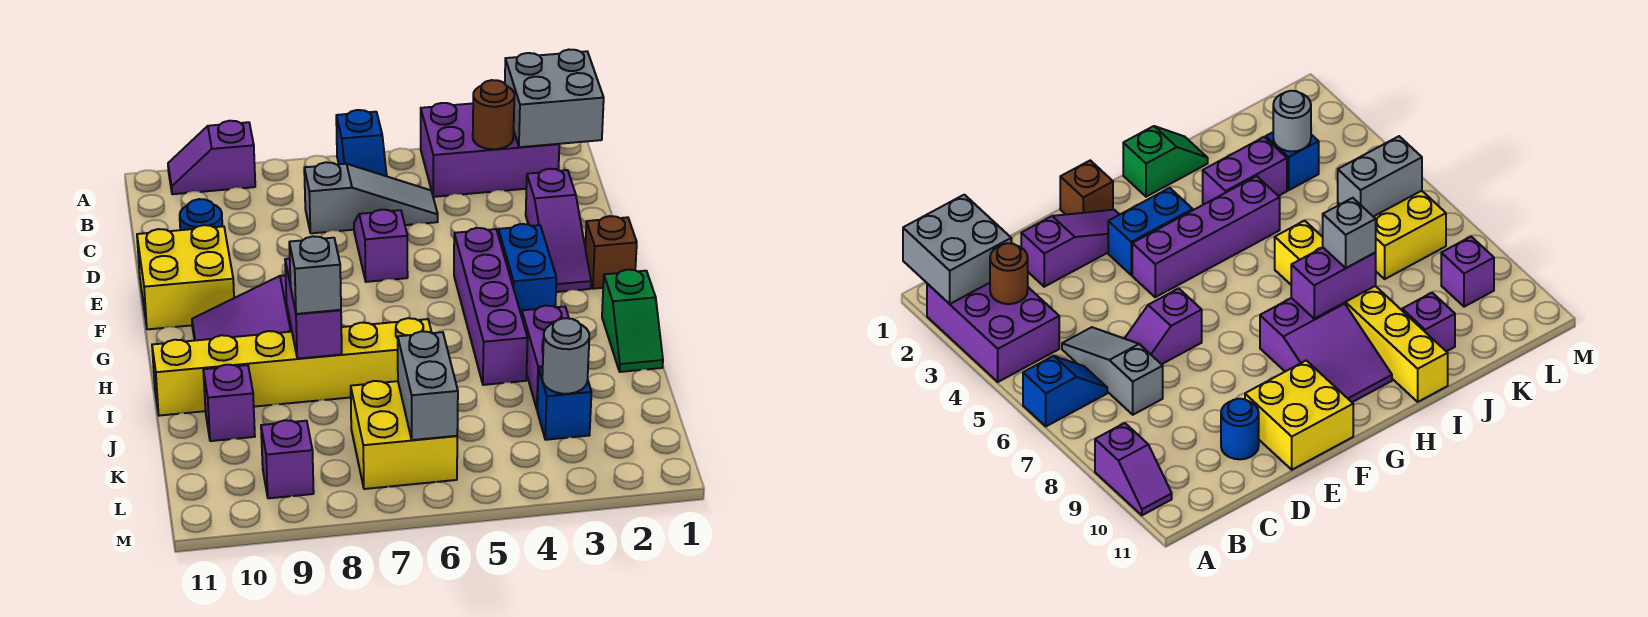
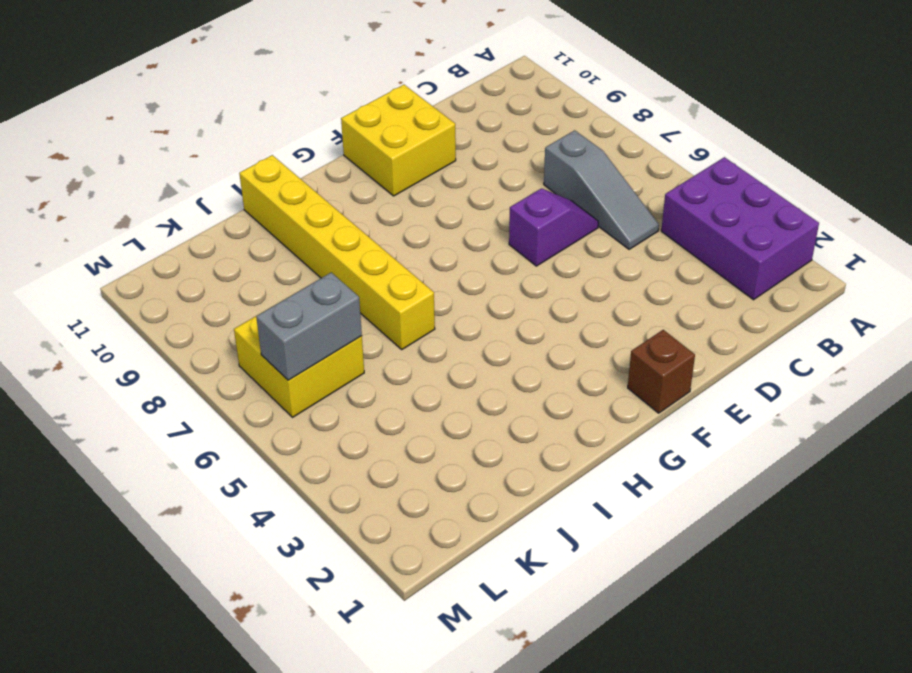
none -> blue 1x2 slope [336,110,387,176]
none -> purple 1x2 slope [168,121,255,194]
none -> purple 1x3 slope [526,169,591,292]

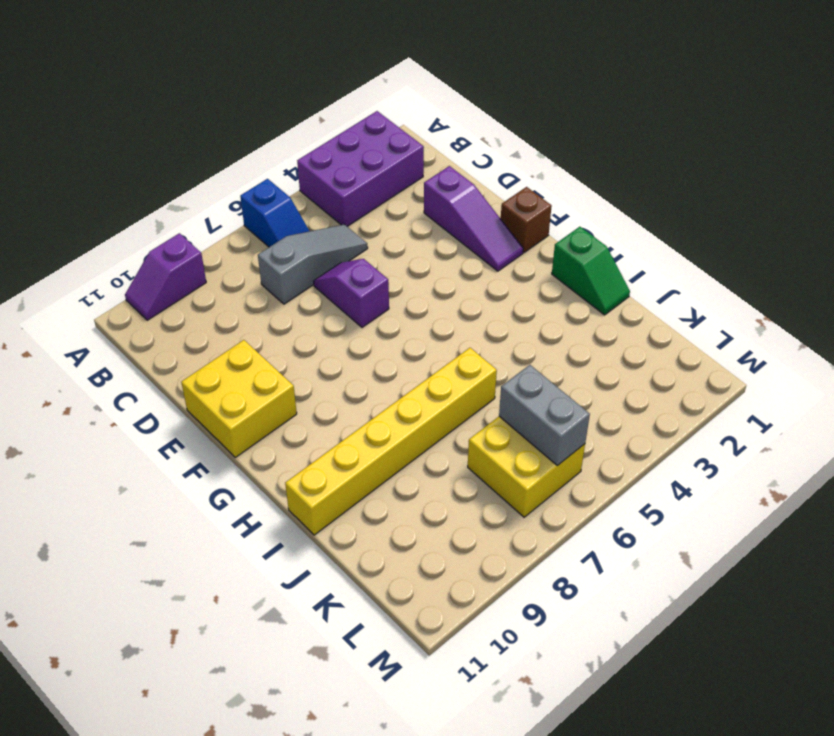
none -> blue 1x1 round brick [180,199,222,230]
none -> blue 1x2 brick [498,224,556,316]
none -> purple 1x4 brick [454,228,528,385]

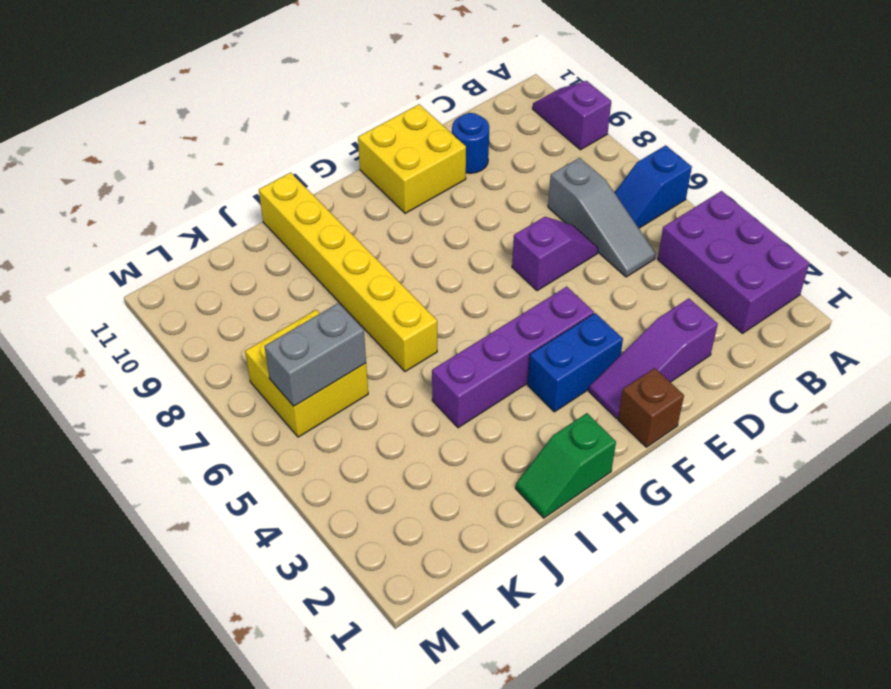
none -> purple 2x3 slope [192,275,292,341]
none -> purple 1x2 brick [522,306,569,409]
none -> purple 1x1 brick [203,365,255,441]

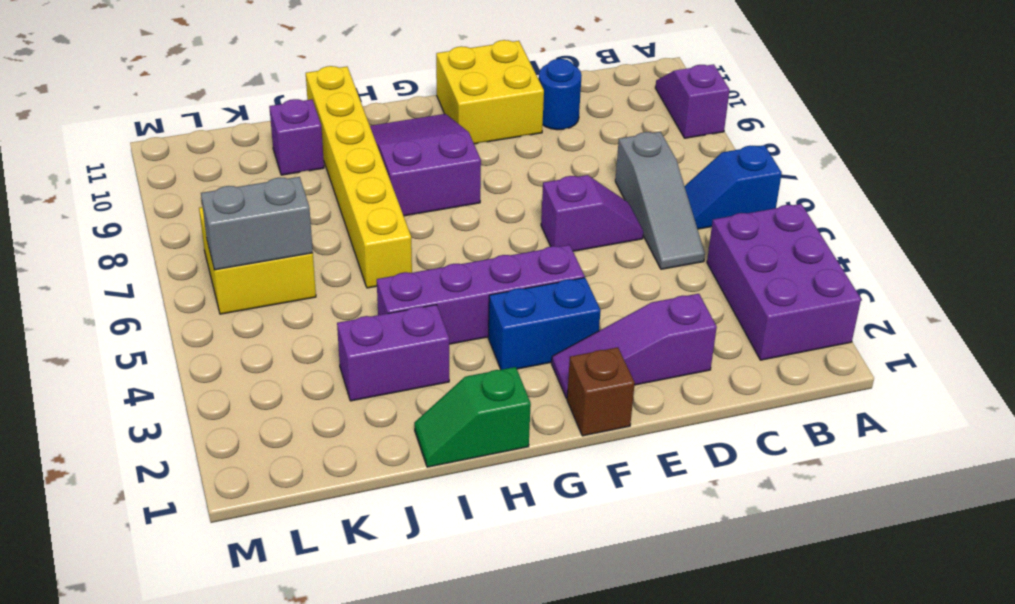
none -> blue 1x1 brick [537,368,591,440]
none -> purple 1x1 brick [261,420,314,498]
none -> grey 2x2 brick [505,50,604,147]

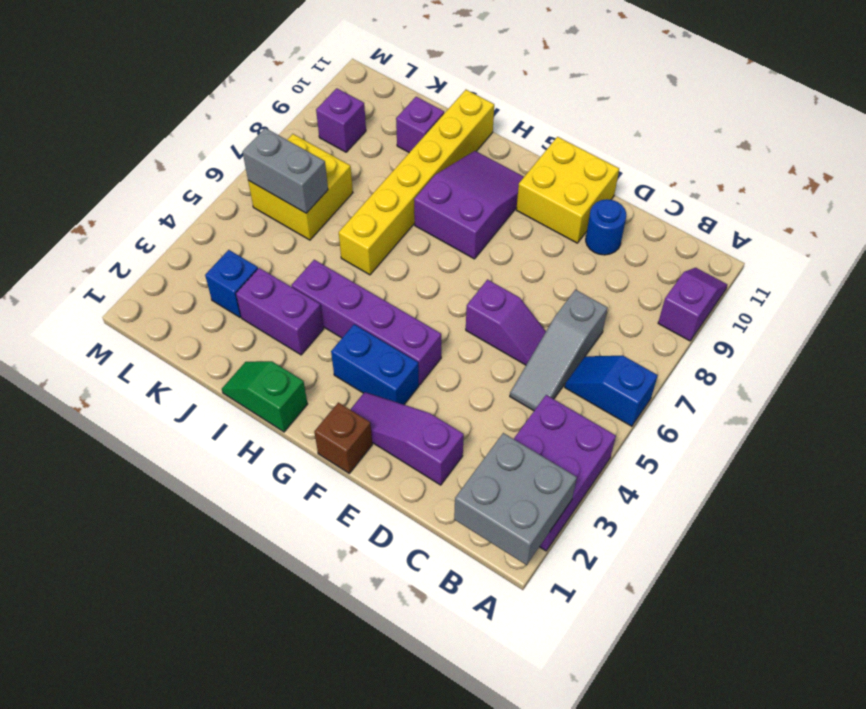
none -> brown 1x1 round brick [473,80,514,149]
none -> purple 1x2 brick [285,259,342,359]
none -> grey 1x1 round brick [542,318,589,394]

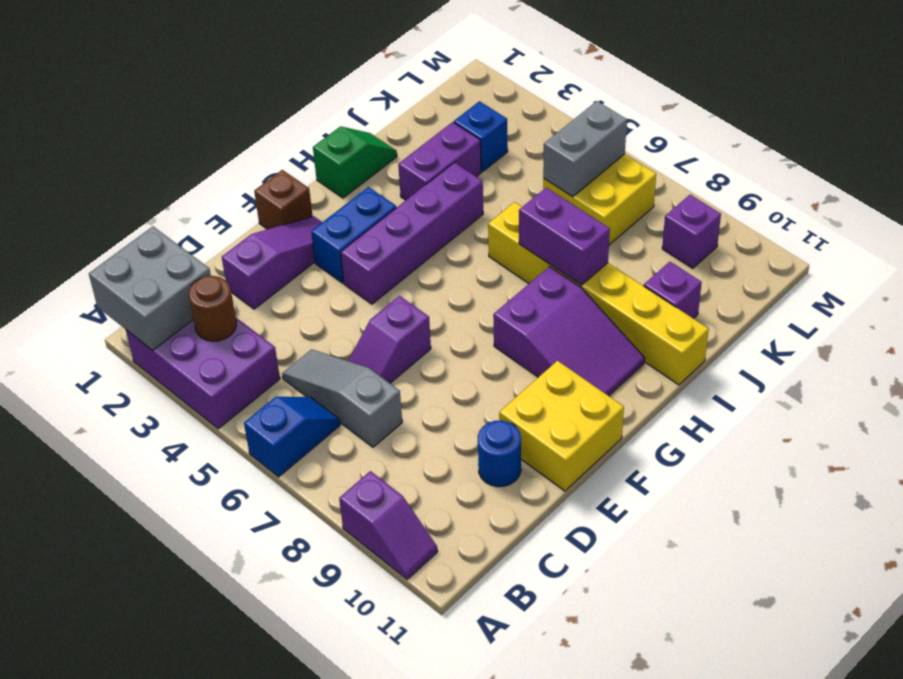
purple 1x2 brick [519,188,610,285] -> purple 1x2 brick turned to [285,259,342,359]
none -> grey 1x1 round brick [542,318,589,394]
none -> grey 1x1 brick [289,236,341,314]

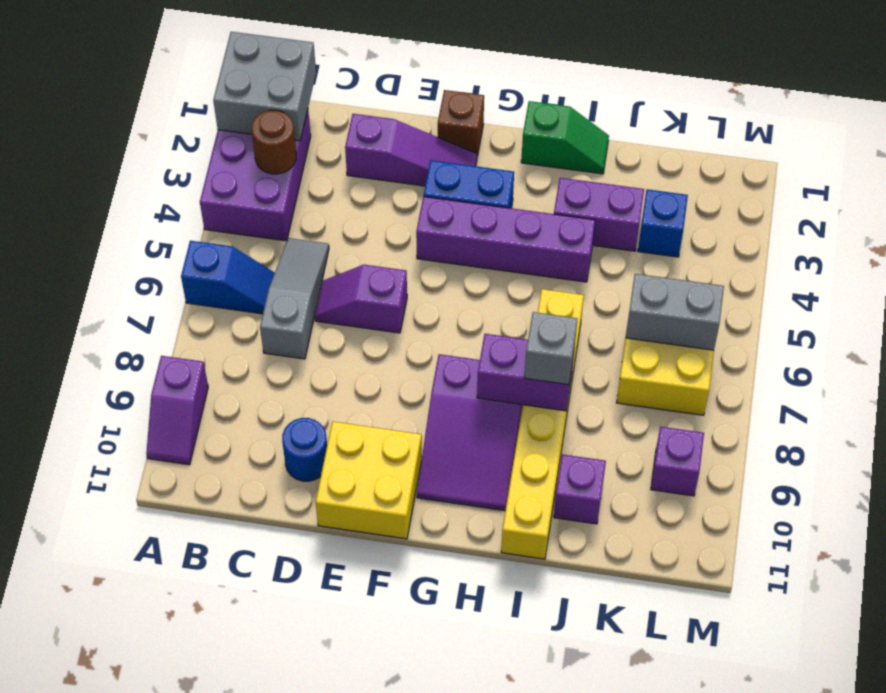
none -> grey 1x1 round brick [542,318,589,394]

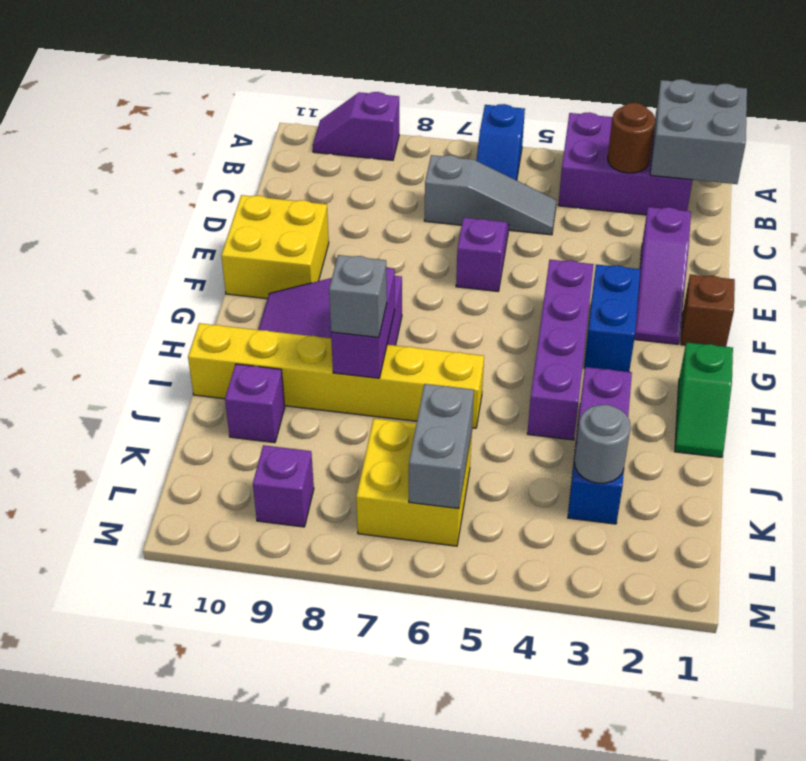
none -> blue 1x1 round brick [180,199,222,230]

